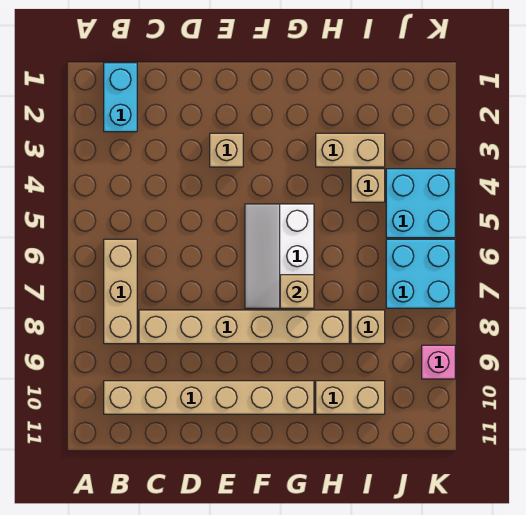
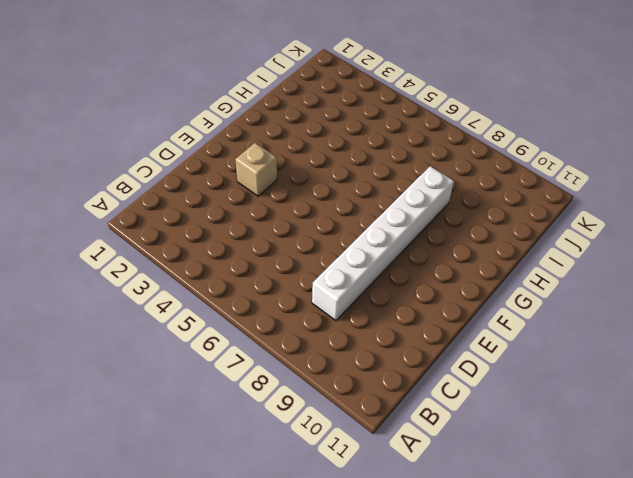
white 1x6 brick [312,166,454,321] -> tan 1x6 brick [139,310,349,344]
none -> cyan 1x2 brick [104,63,137,132]
none -> tan 1x3 brick [104,239,137,344]
none -> tan 1x6 brick [104,381,314,414]

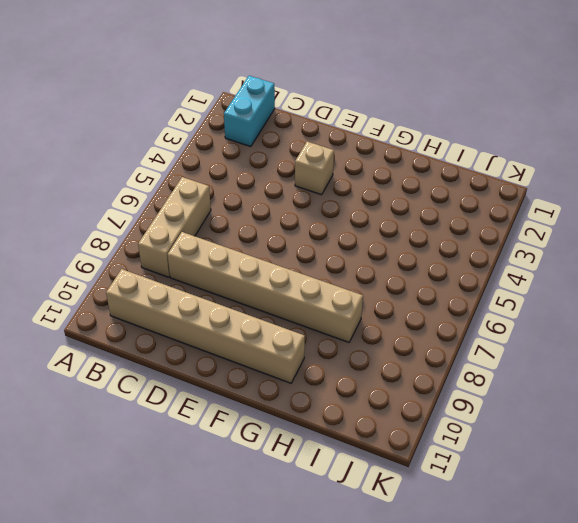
none -> white 2x3 slope [245,204,314,308]
none -> tan 1x2 brick [316,133,385,167]
none -> tan 1x2 brick [316,381,385,414]

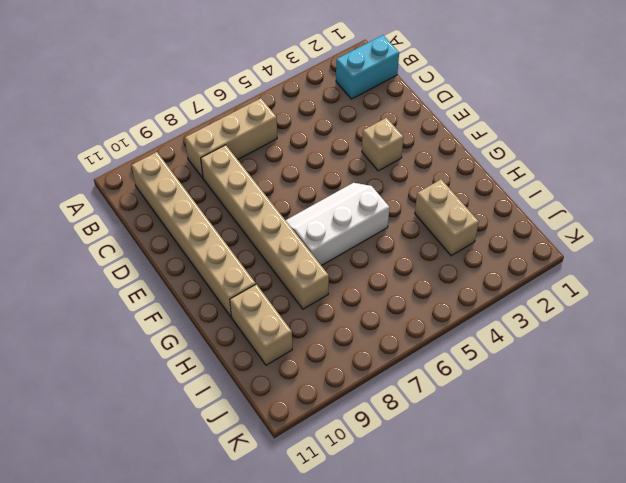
none -> tan 1x1 brick [351,169,385,202]
none -> tan 1x1 brick [351,310,385,344]
none -> cyan 2x2 brick [386,169,455,238]

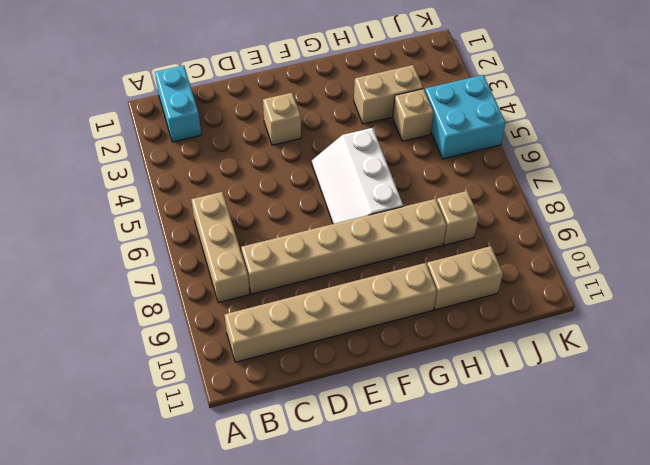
none -> cyan 2x2 brick [386,239,455,308]
none -> pink 1x1 brick [422,345,455,379]
none -> tan 1x1 brick [280,275,314,308]

